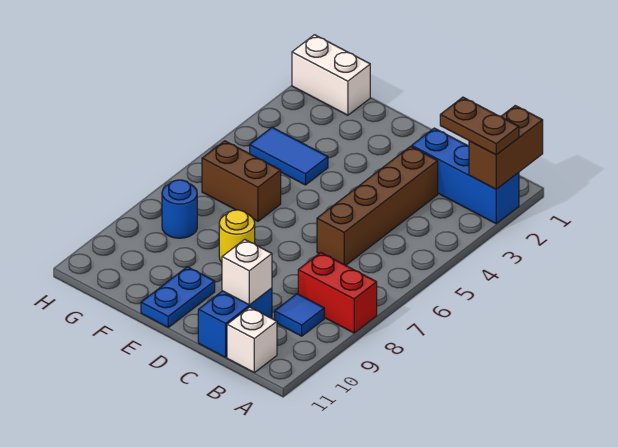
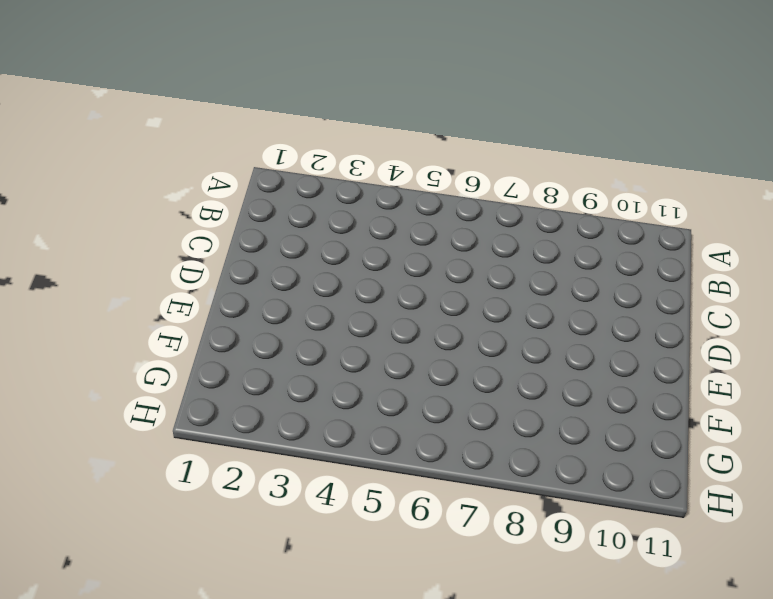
none -> blue 1x3 brick [412,128,519,224]
none -> red 1x2 brick [298,253,377,333]
none -> blue 1x1 tile [275,294,324,336]

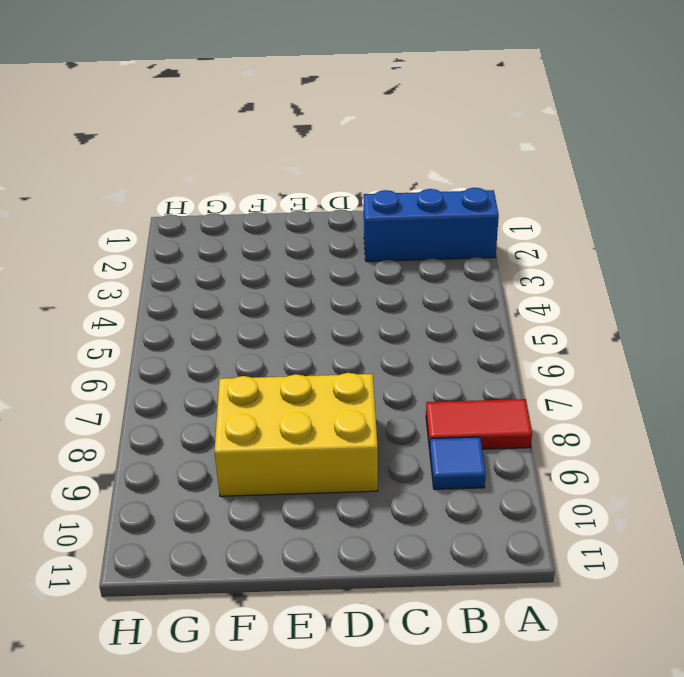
red 1x2 tile [426,399,532,449] -> red 1x2 brick [298,253,377,333]
yellow 2x3 brick [215,373,378,496] -> yellow 1x1 round brick [219,210,255,262]
none -> white 1x1 brick [227,307,277,373]
none -> brown 1x4 brick [317,146,438,265]
none -> blue 1x2 brick [198,288,272,357]

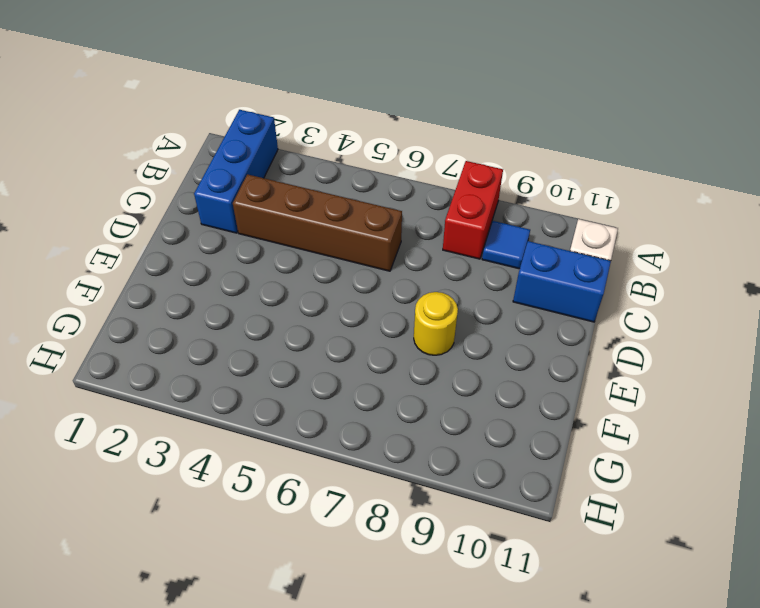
none -> blue 1x2 plate [141,267,215,327]
none -> blue 1x2 tile [250,127,328,185]
none -> brown 1x2 brick [202,141,281,221]

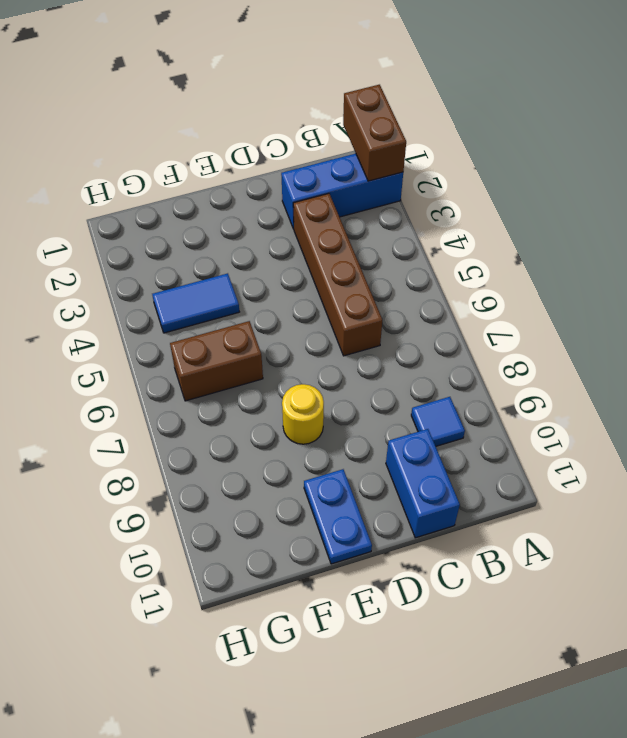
none -> red 1x2 brick [298,253,377,333]
none -> white 1x1 brick [227,307,277,373]
none -> white 1x2 brick [292,35,370,115]

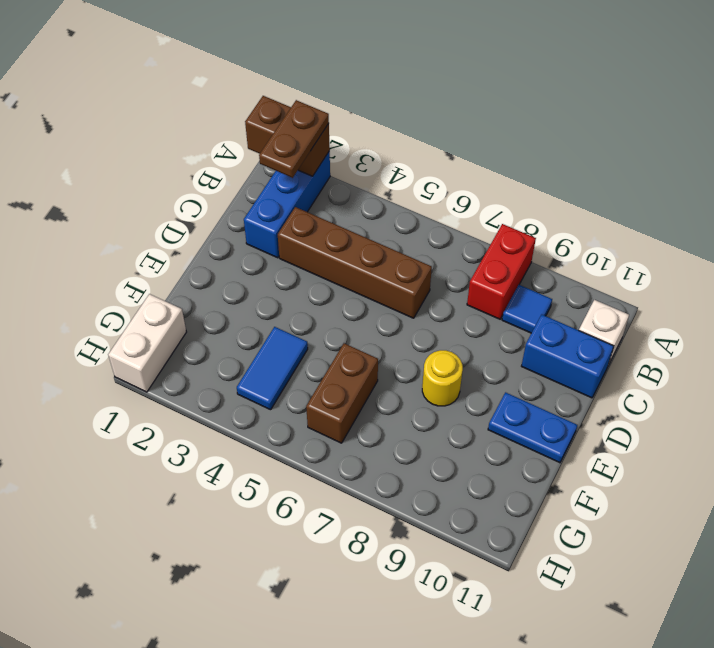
none -> blue 1x1 round brick [162,180,197,238]
none -> white 1x1 brick [222,239,272,305]

